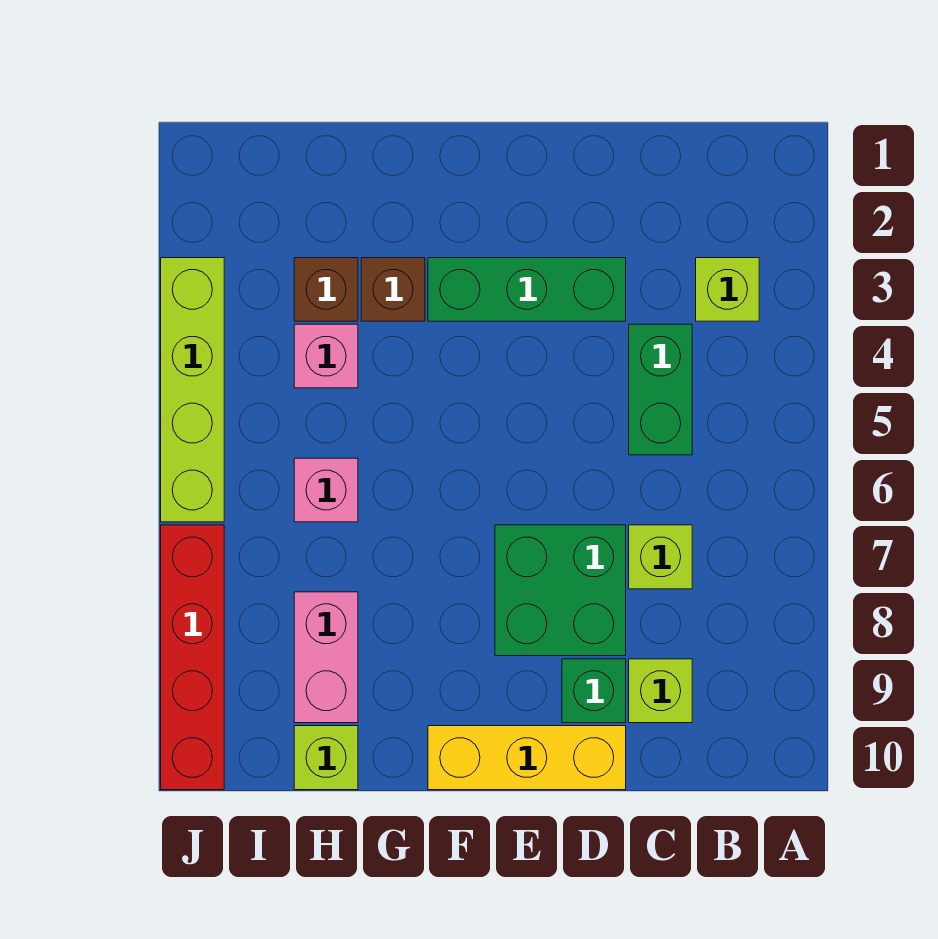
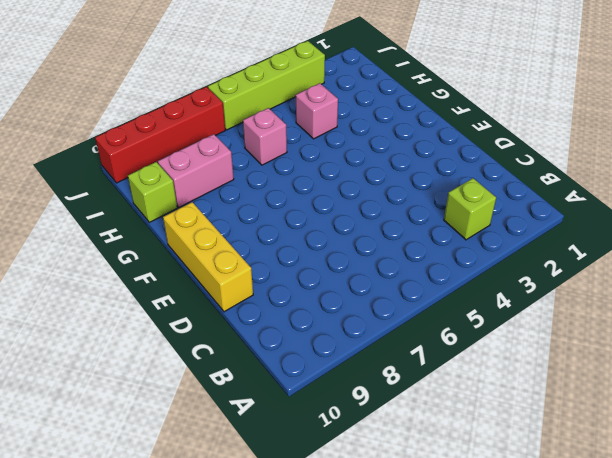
none -> green 1x2 brick [629,324,692,455]
none -> lime 1x1 brick [629,525,692,589]
none -> lime 1x1 brick [629,659,692,723]

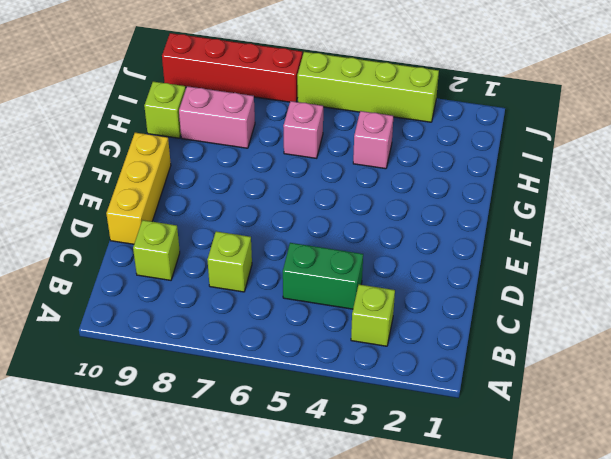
none -> green 1x3 brick [428,258,626,321]
none -> green 2x2 brick [495,525,626,656]
none -> green 1x1 brick [562,659,626,723]

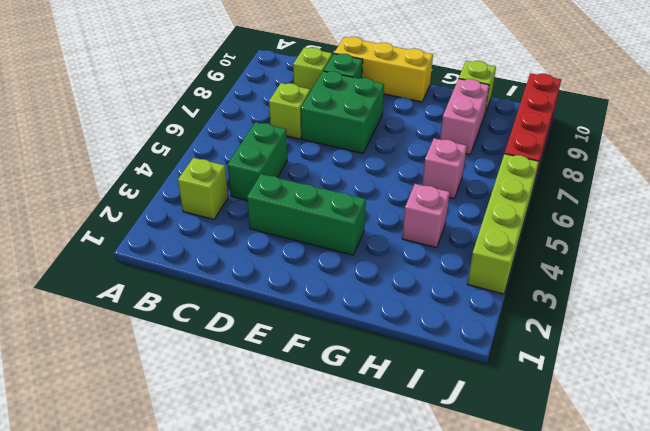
none -> brown 1x1 brick [361,258,425,321]
none -> brown 1x1 brick [294,258,358,321]

